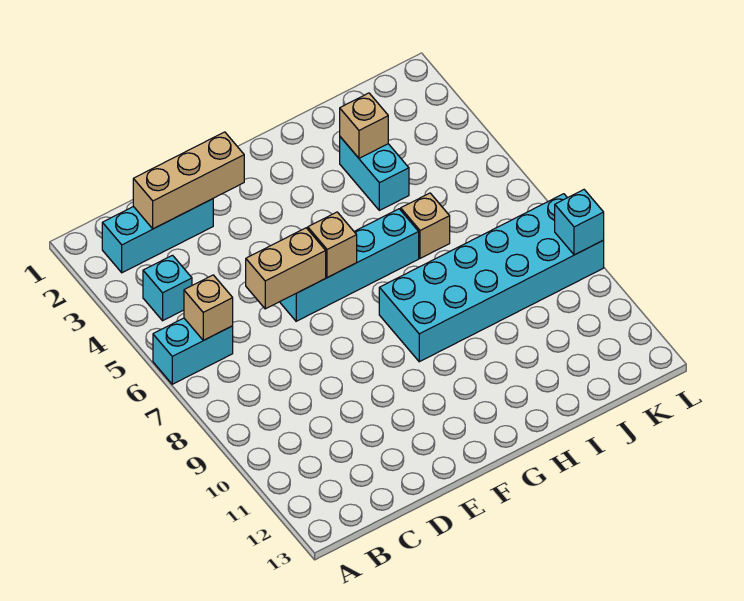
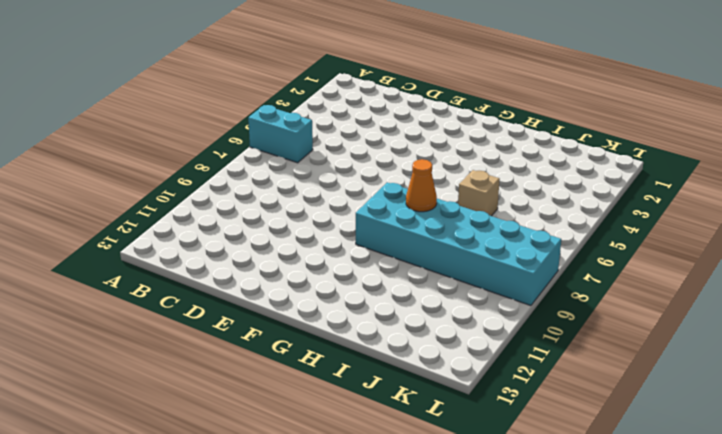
orange 1x1 cone [406,159,437,212] -> none
none -> cyan 1x3 brick [102,199,213,273]
none -> cyan 1x1 brick [143,255,192,321]
none -> cyan 1x4 brick [280,209,419,321]

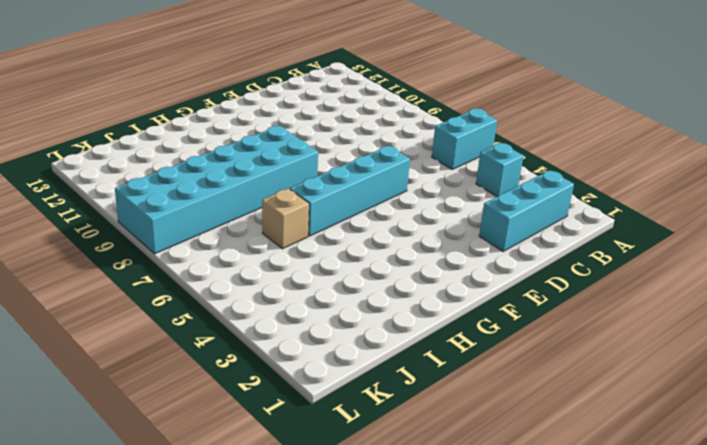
none -> cyan 1x2 brick [340,137,409,210]
none -> tan 1x1 brick [184,275,233,340]
none -> tan 1x3 brick [133,132,244,229]

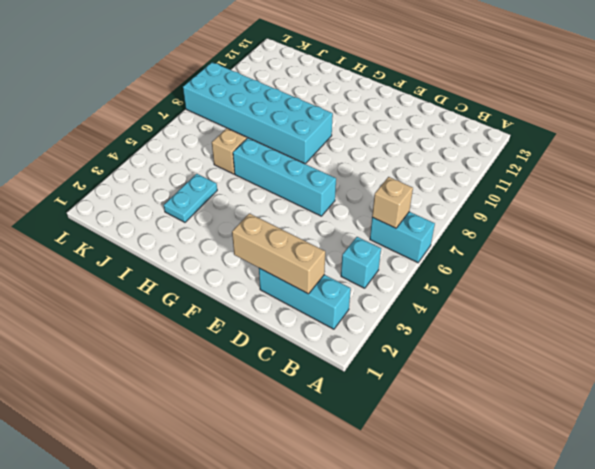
cyan 1x2 plate [164,174,217,222] -> cyan 1x2 brick [340,137,409,210]
none -> tan 1x2 brick [246,228,326,309]
none -> tan 1x1 brick [308,212,357,278]
none -> tan 1x1 brick [340,93,388,158]

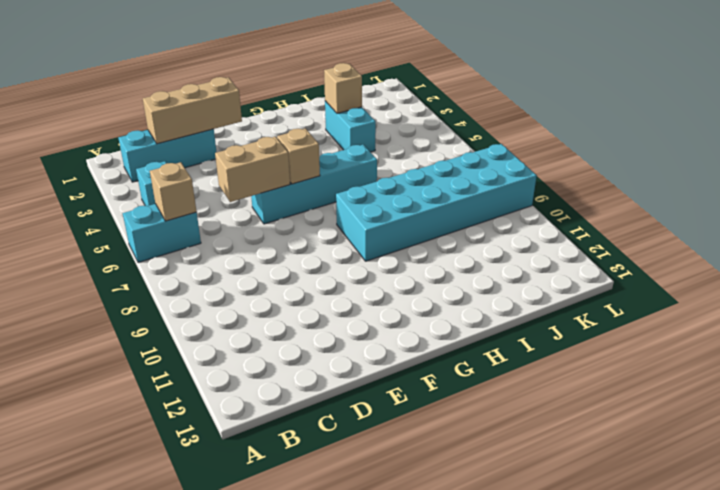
none -> tan 1x1 brick [401,193,450,258]
none -> cyan 1x1 brick [555,190,604,255]

